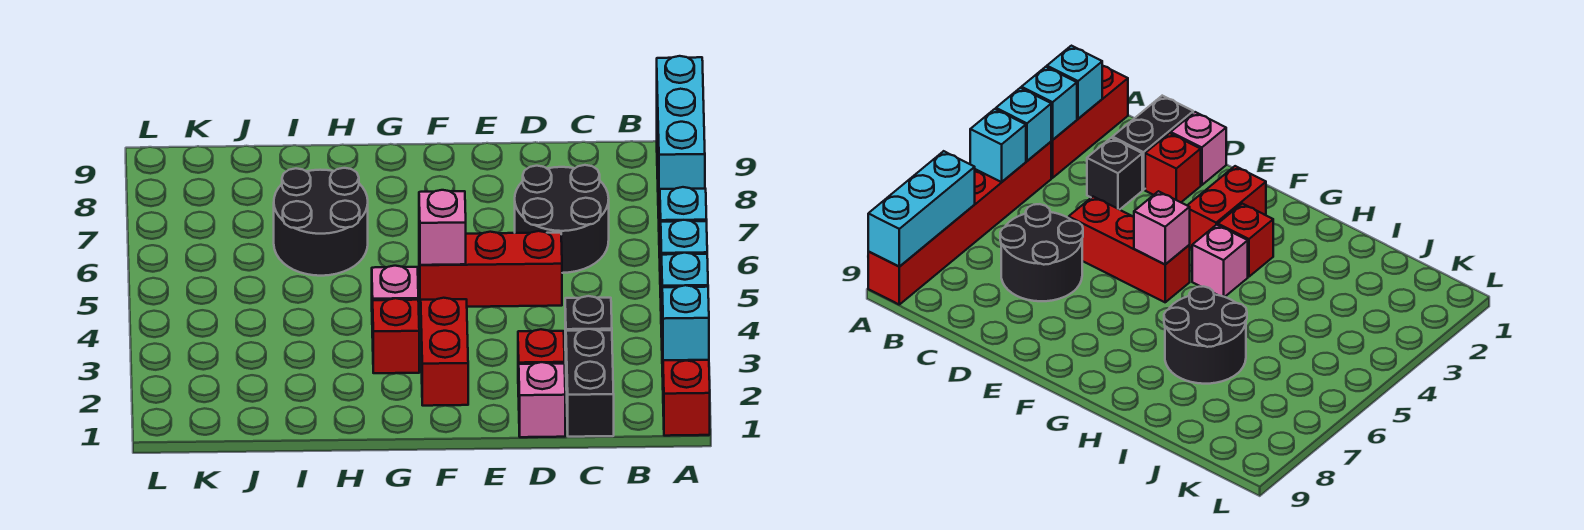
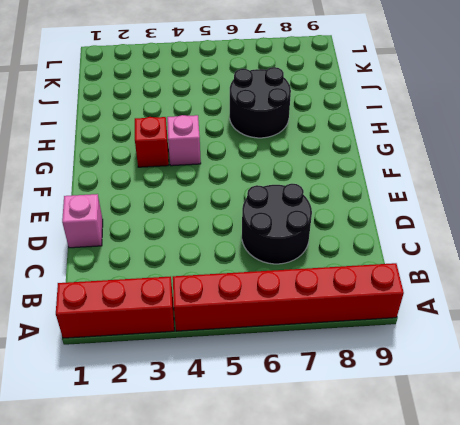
none -> black 1x2 brick [566,329,614,437]
none -> black 1x1 brick [565,296,612,351]
none -> red 1x1 brick [518,329,565,397]

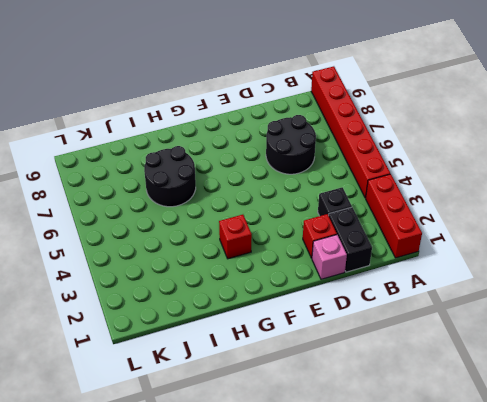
none -> red 1x3 brick [419,231,562,307]
none -> red 1x2 brick [421,298,468,406]
none -> pink 1x1 brick [372,266,418,338]

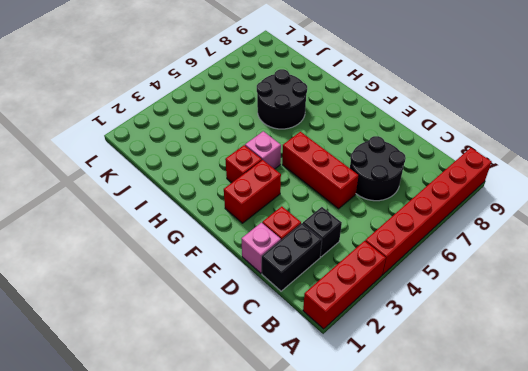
none -> cyan 1x1 brick [662,285,709,360]
none -> cyan 1x1 brick [662,253,708,287]
none -> cyan 1x1 brick [661,220,707,295]

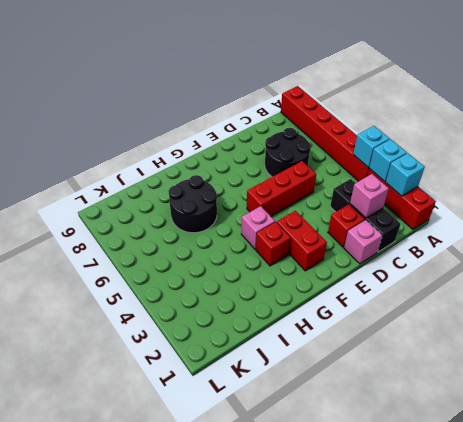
pink 1x1 brick [350,174,389,218] -> pink 1x1 brick moved to [419,190,466,265]
none -> cyan 1x1 brick [660,187,707,255]
none -> cyan 1x3 brick [657,56,705,197]

